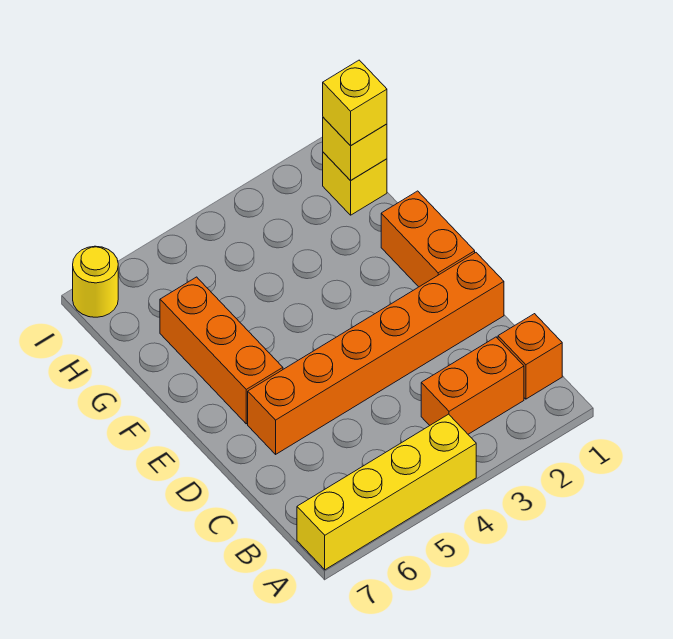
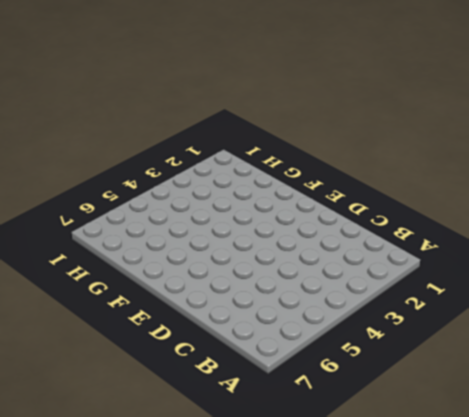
none -> yellow 1x4 brick [297,414,476,570]
none -> orange 1x1 brick [498,314,562,399]

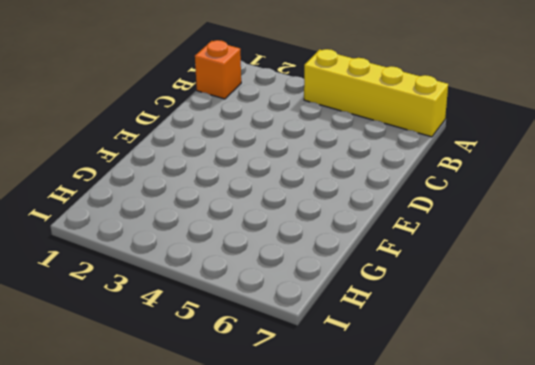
none -> orange 1x2 brick [421,337,524,434]
none -> orange 1x6 brick [248,253,504,454]

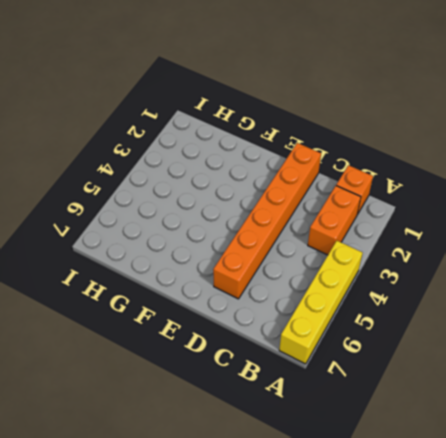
none -> orange 1x2 brick [381,191,475,287]
none -> orange 1x3 brick [160,277,283,424]

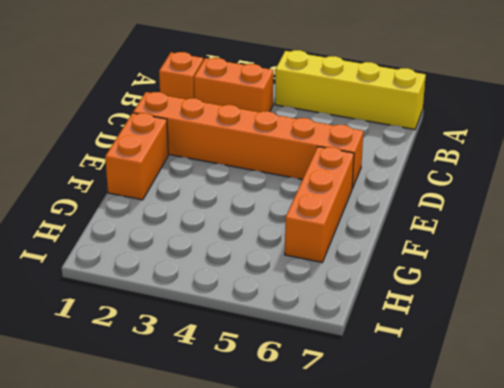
none -> yellow 1x1 brick [323,152,387,215]
none -> yellow 1x1 round brick [73,246,118,317]

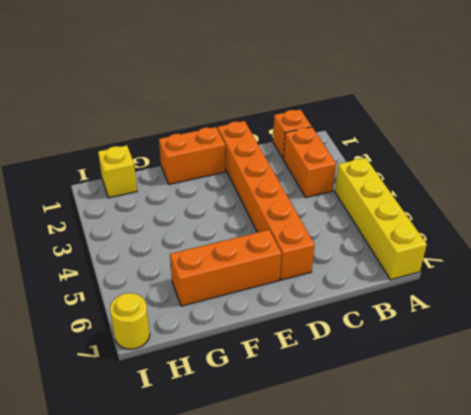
none -> yellow 1x1 brick [323,117,387,181]
none -> yellow 1x1 brick [323,60,387,146]

